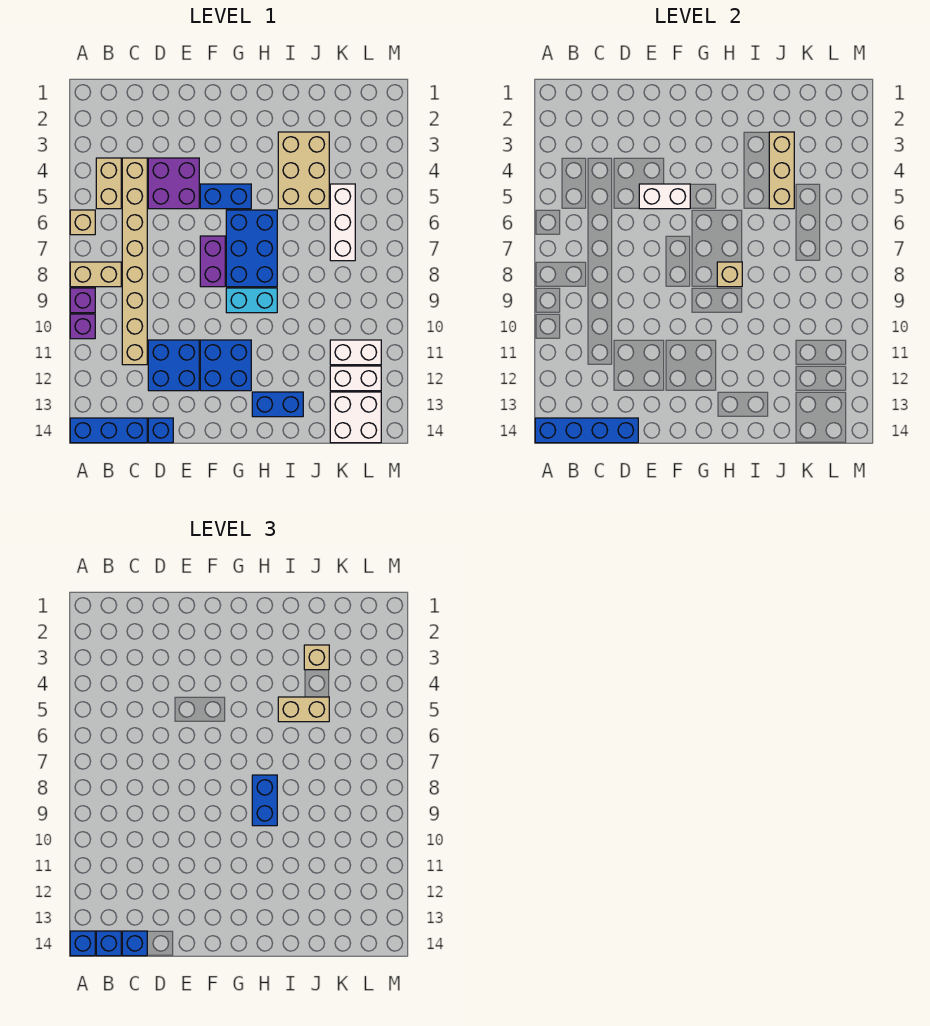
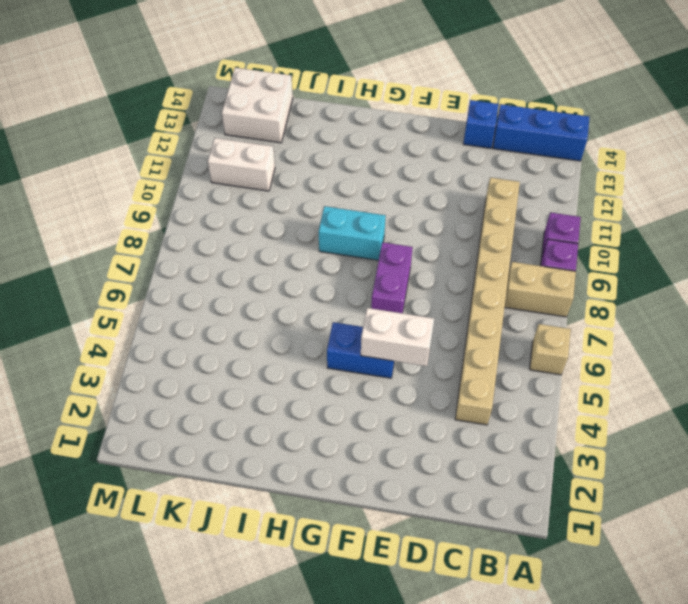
none -> tan 1x2 brick [96,158,121,209]
none -> purple 2x2 brick [148,158,199,209]
none -> blue 2x2 brick [148,340,199,391]
none -> blue 2x2 brick [200,340,251,391]

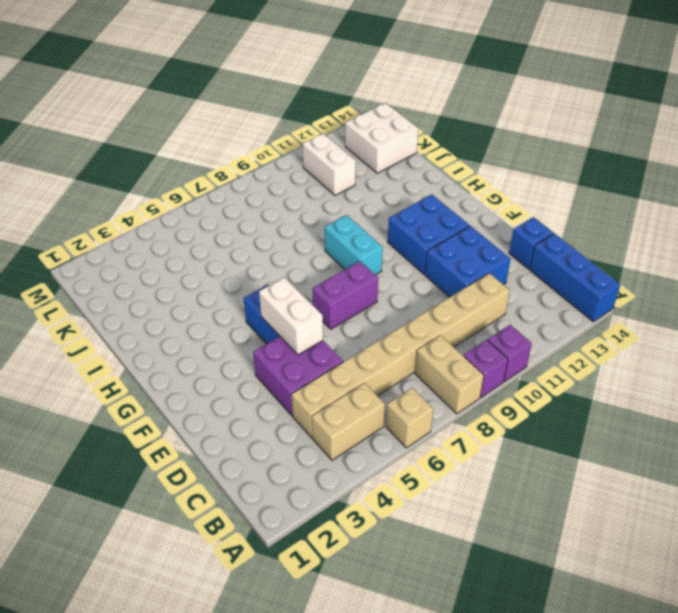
none -> blue 2x3 brick [226,210,277,287]
none -> blue 1x2 brick [252,392,303,417]
none -> tan 2x3 brick [278,132,329,209]
none -> white 1x3 brick [330,184,355,261]

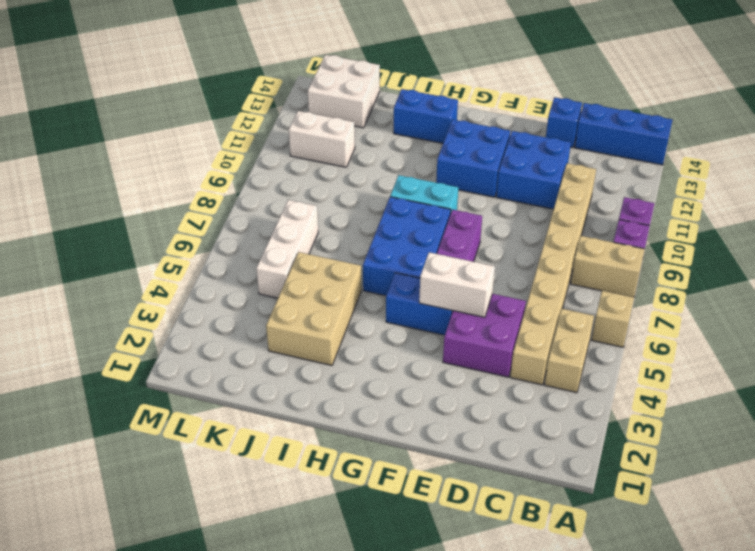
none -> white 1x2 brick [330,366,381,391]
none -> blue 1x4 brick [535,418,638,443]
none -> tan 1x1 brick [717,262,742,287]
none -> tan 1x3 brick [769,132,794,209]

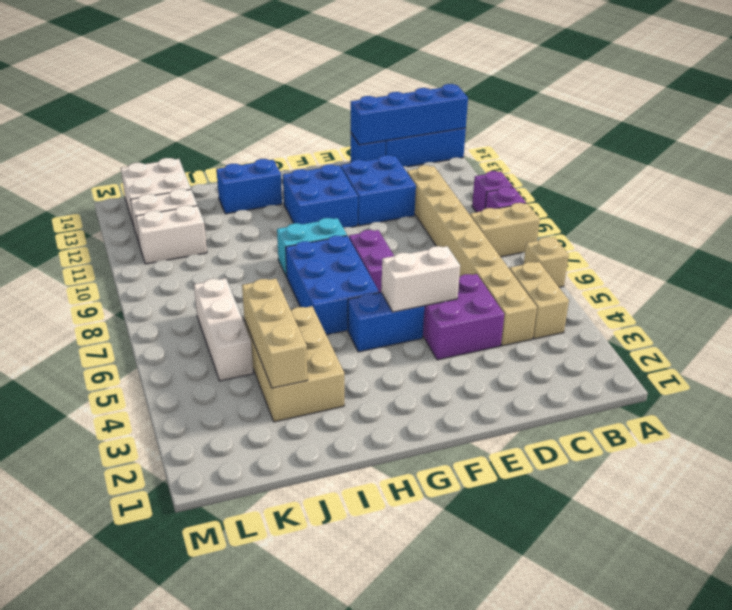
none -> tan 1x1 brick [717,262,742,287]
none -> blue 1x1 brick [70,931,95,956]
none -> blue 1x1 brick [96,931,121,956]
none -> blue 1x1 brick [122,931,147,956]

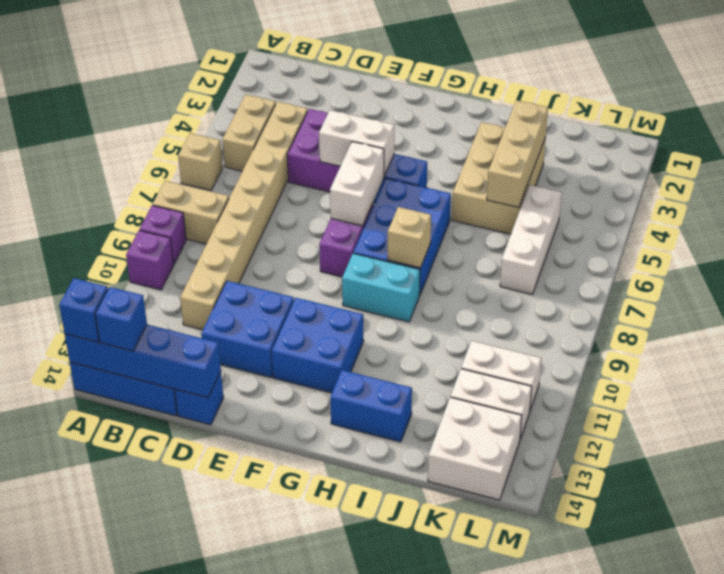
white 1x2 brick [330,142,384,226] -> none
none -> blue 1x1 brick [122,931,147,956]
none -> blue 1x2 brick [252,775,277,826]
none -> tan 1x2 brick [278,697,329,722]
none -> tan 1x1 brick [304,645,329,670]

